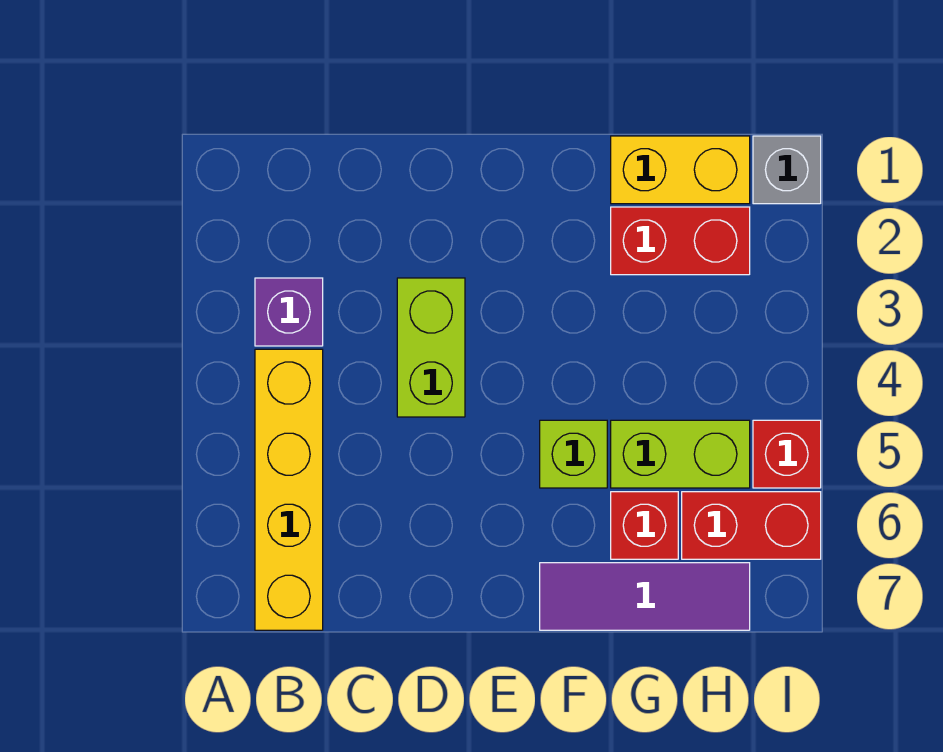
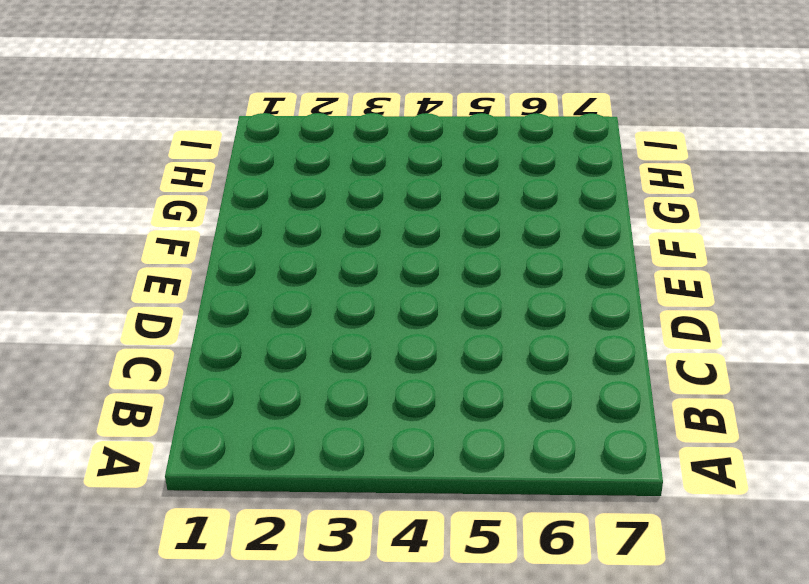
none -> purple 1x1 brick [255,278,323,346]
none -> yellow 1x4 brick [255,349,323,630]
none -> lime 1x2 brick [397,278,465,417]

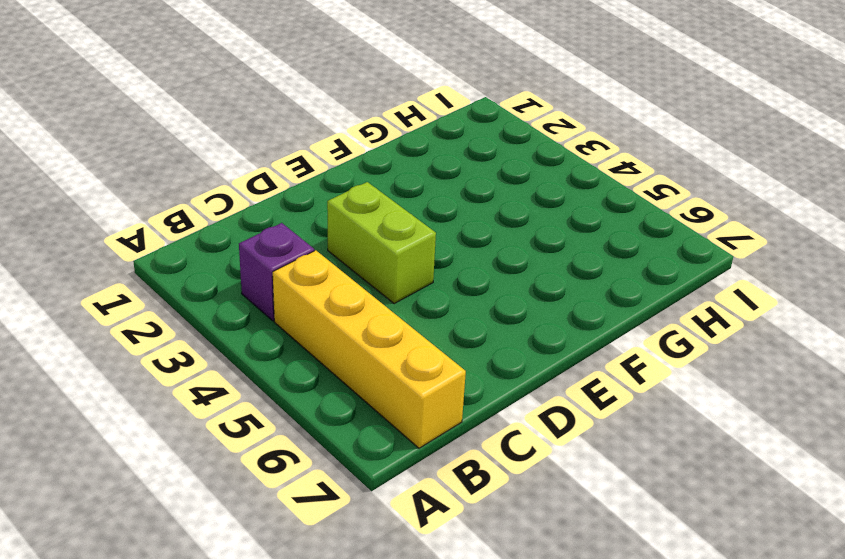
none -> lime 1x1 brick [540,420,607,488]
none -> purple 1x3 tile [540,563,750,630]
none -> yellow 1x2 brick [611,136,750,204]

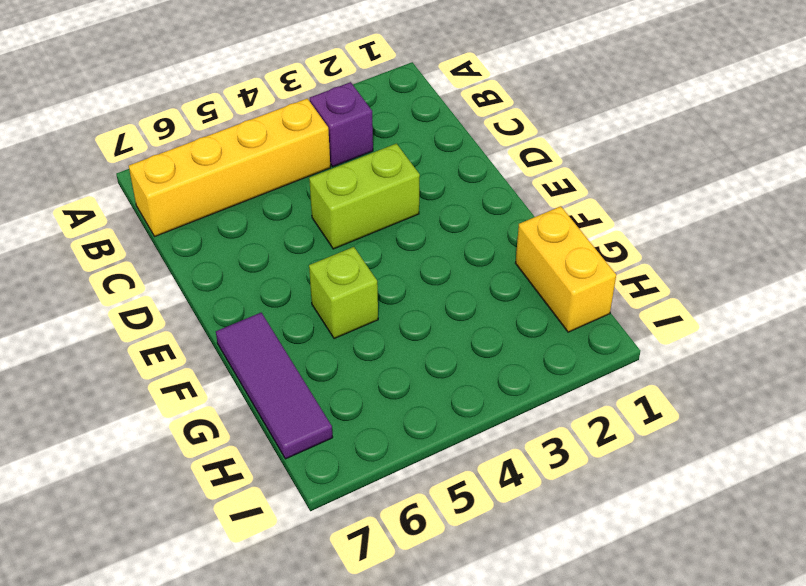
none -> red 1x2 brick [611,207,750,275]
none -> lime 1x2 brick [611,420,750,488]
none -> red 1x1 brick [611,492,678,559]

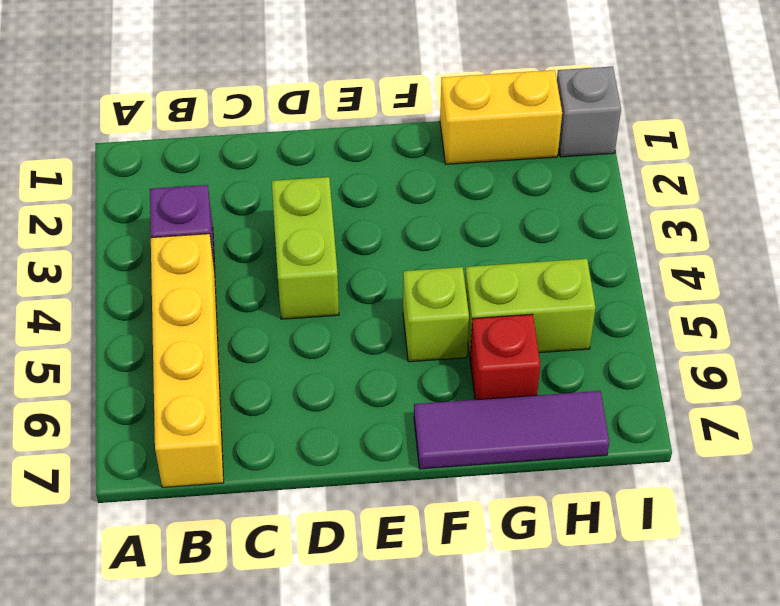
none -> red 1x2 brick [611,207,750,275]
none -> red 1x2 brick [682,492,821,559]
none -> red 1x1 brick [753,420,821,488]

